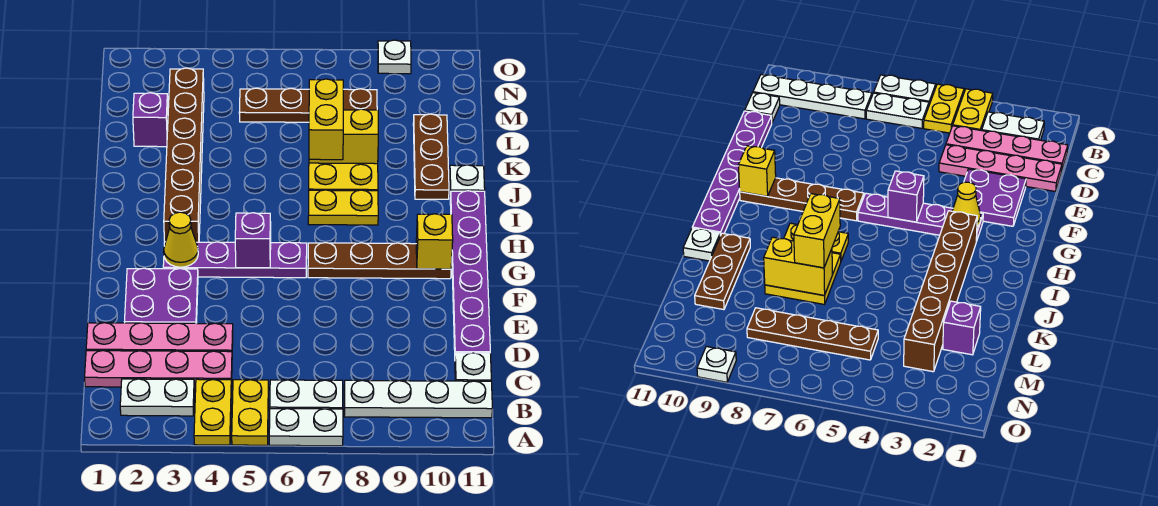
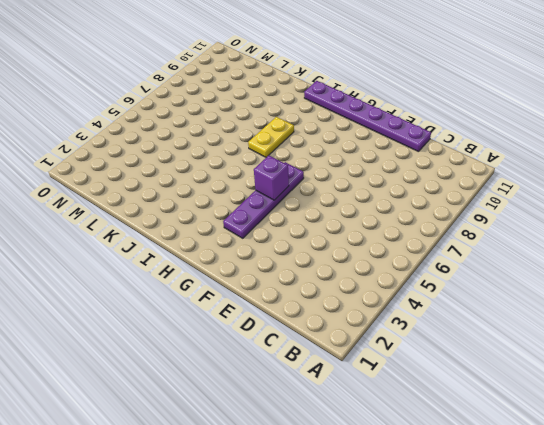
none -> yellow 1x2 plate [194,379,231,445]
none -> yellow 1x2 plate [232,380,269,445]
none -> white 1x2 plate [269,409,343,446]

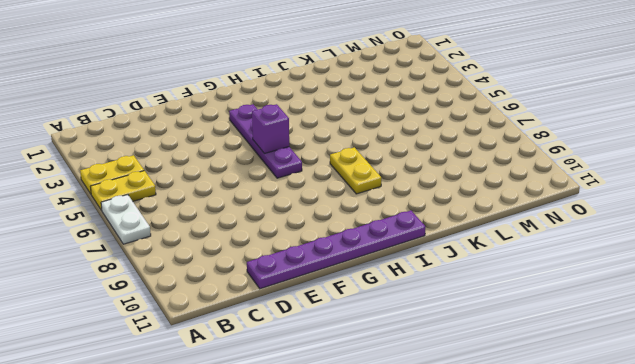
none -> white 1x2 plate [120,379,194,416]
none -> white 1x2 plate [270,380,343,409]
none -> white 1x4 plate [344,380,492,418]

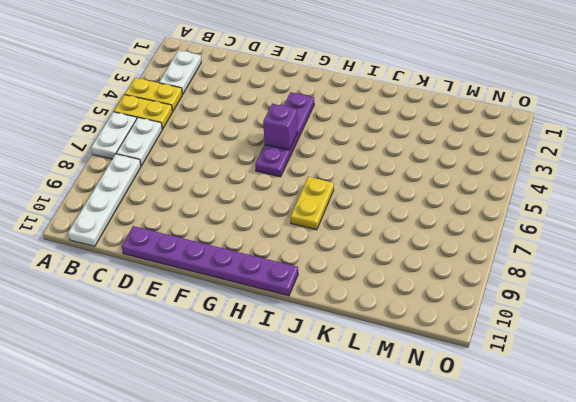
none -> pink 1x4 plate [85,351,232,387]
none -> white 1x1 plate [455,353,491,381]
none -> pink 1x4 plate [86,323,233,352]

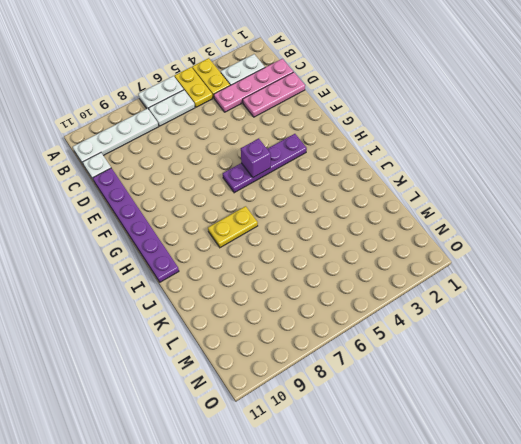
pink 1x3 plate [243,72,305,117] -> pink 1x4 plate [86,323,233,352]
none -> purple 2x2 plate [125,268,198,323]
none -> brown 1x4 plate [308,243,451,279]
none -> brown 1x6 brick [164,68,204,242]

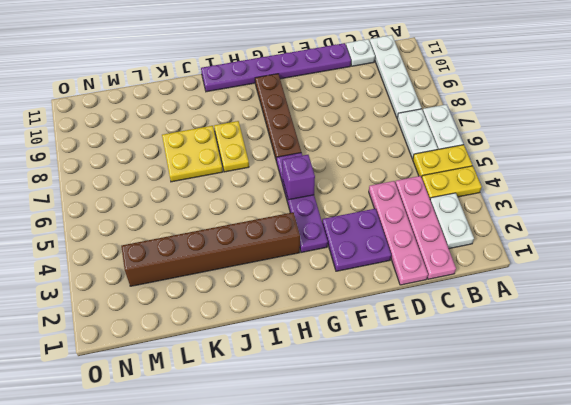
none -> brown 1x3 plate [413,114,449,199]
none -> white 1x1 plate [450,165,485,197]
none -> purple 1x1 brick [133,93,168,147]

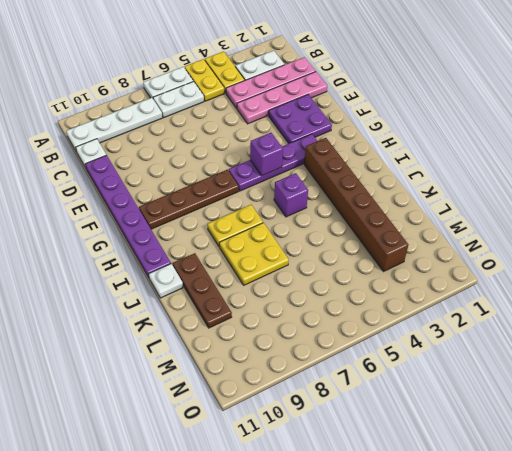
purple 1x1 brick [274,173,308,217] -> purple 1x1 brick moved to [133,93,168,147]
none -> brown 1x4 plate [239,88,377,122]
none -> white 1x1 plate [378,40,411,74]
none -> yellow 1x1 cone [164,212,198,267]

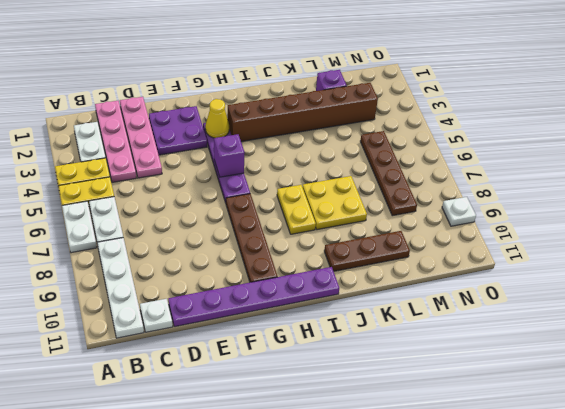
none -> white 1x1 plate [450,165,485,197]
none -> yellow 1x1 brick [416,214,453,269]
none -> yellow 1x2 brick [309,109,378,164]

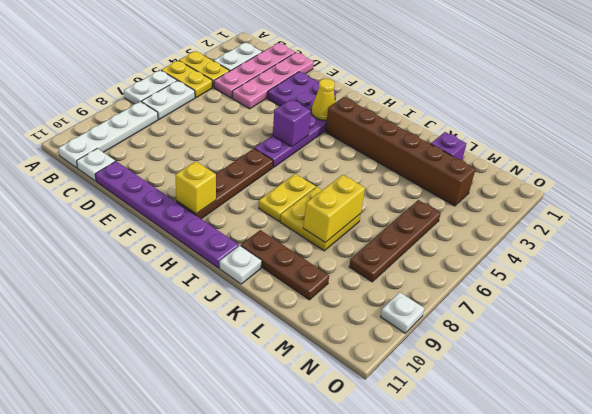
none -> yellow 1x2 brick [309,79,343,160]

